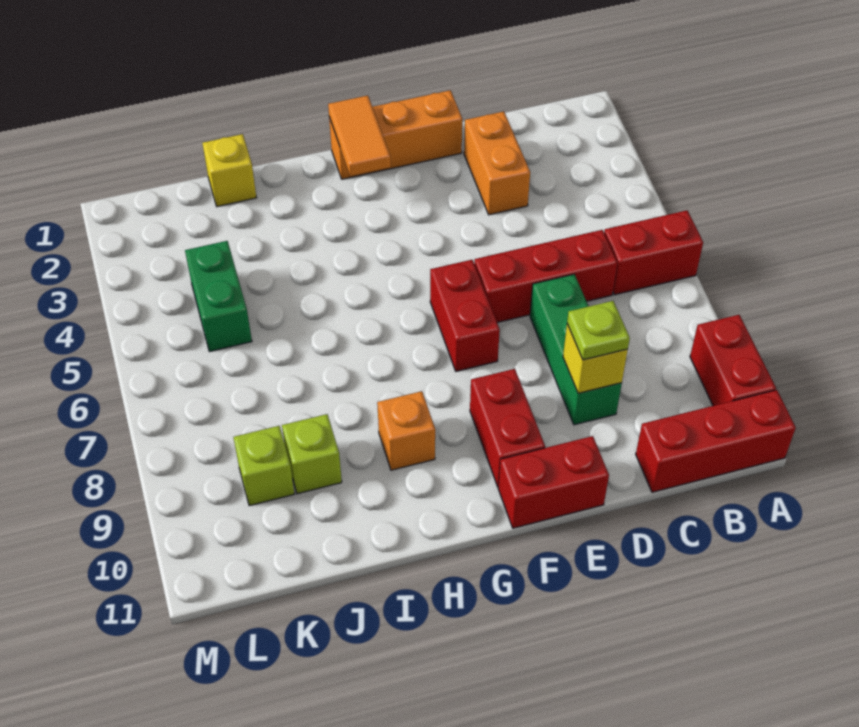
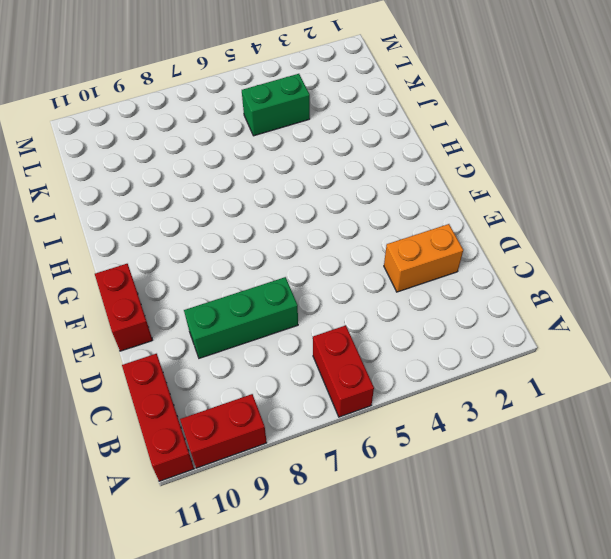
none -> red 1x3 brick [474,230,617,323]
none -> orange 1x3 brick [329,90,462,179]
none -> red 1x2 brick [430,260,500,371]

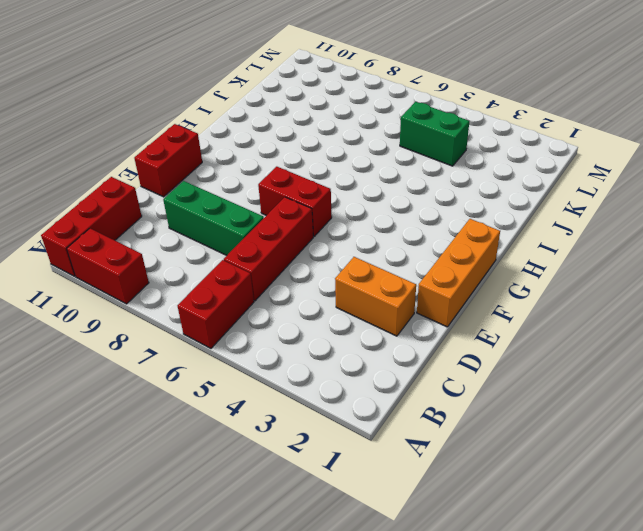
none -> red 1x2 brick [470,369,545,487]
none -> orange 1x1 brick [377,391,435,470]
none -> yellow 1x1 brick [202,134,256,207]

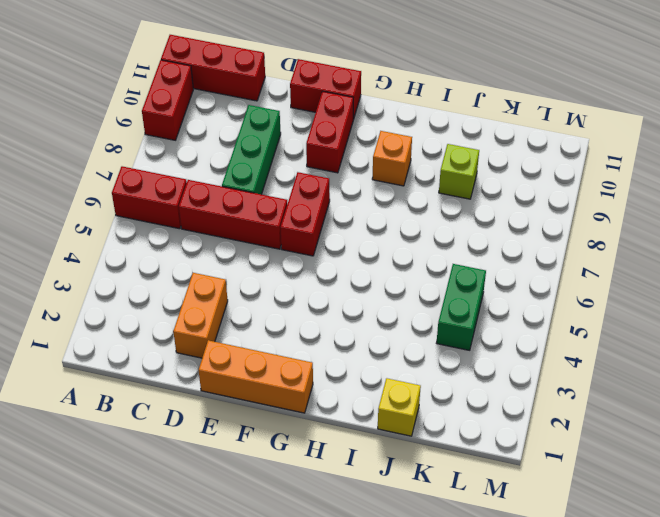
none -> lime 1x1 brick [233,426,294,506]
none -> yellow 1x1 brick [563,324,628,393]
none -> orange 1x2 tile [328,96,391,176]

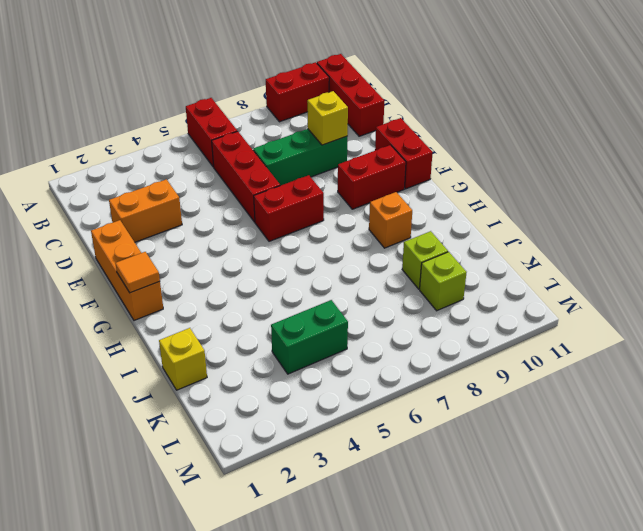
orange 1x1 tile [115,252,160,293] -> orange 1x2 tile [328,96,391,176]
none -> lime 1x1 plate [567,301,630,360]

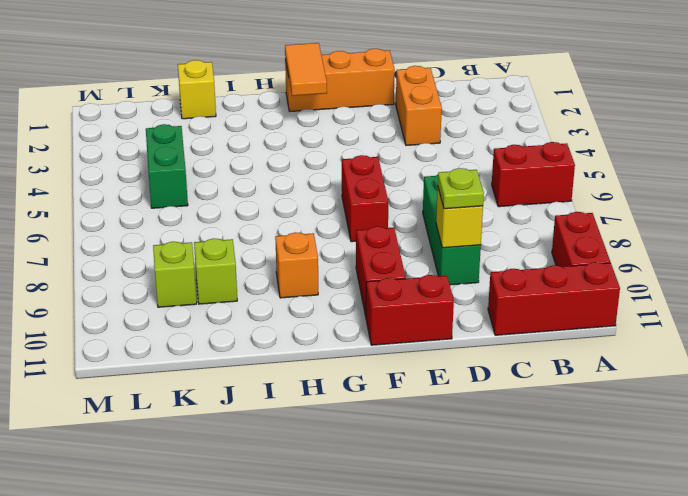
none -> red 1x3 brick [474,230,617,323]

